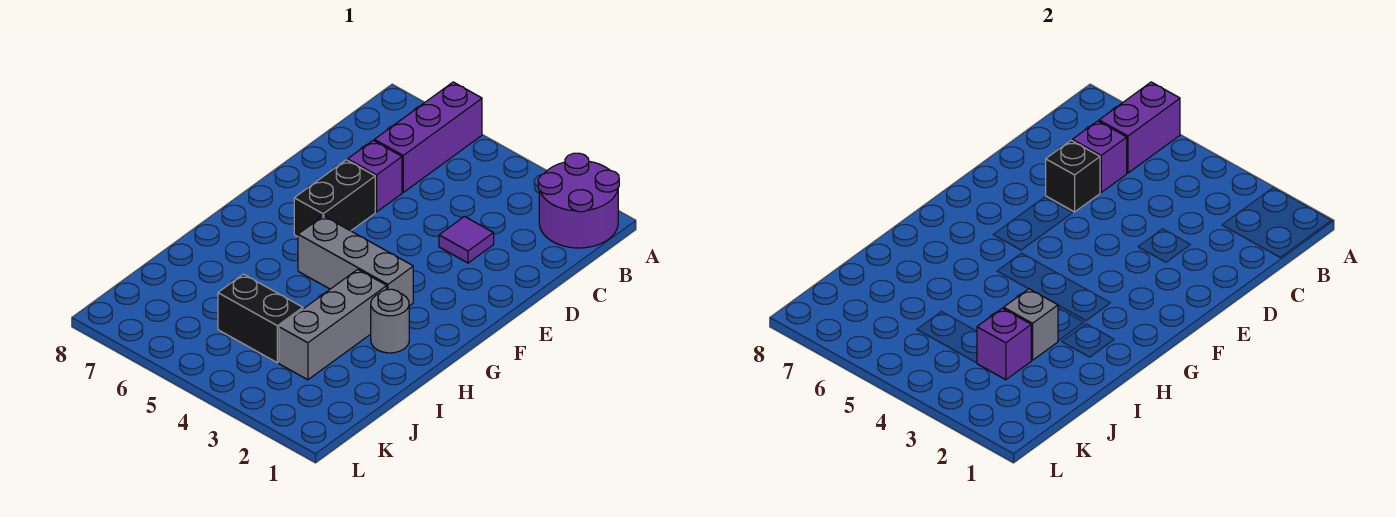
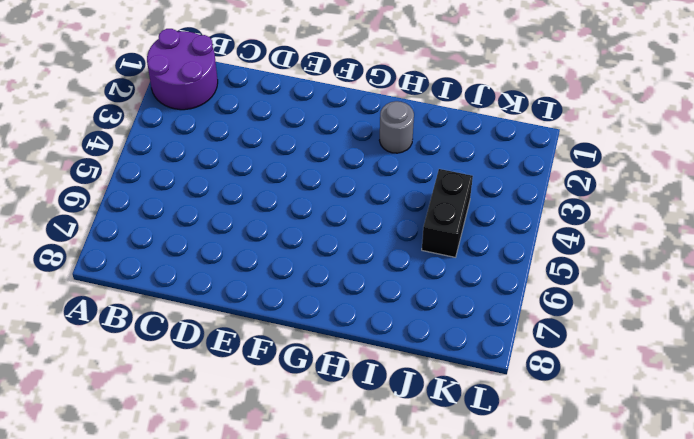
none -> purple 1x3 brick [374,82,482,192]
none -> purple 1x1 tile [439,217,494,263]
none -> purple 1x1 brick [348,141,402,212]

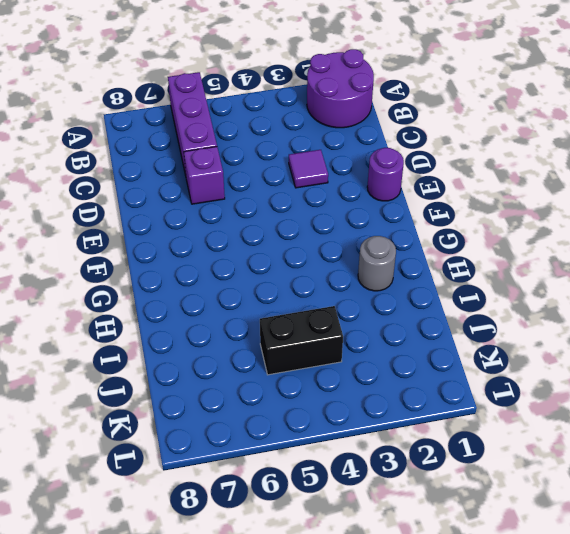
purple 1x1 round brick [367,148,404,201] -> none
none -> black 1x2 brick [294,160,375,237]
none -> grey 1x3 brick [298,216,413,306]
none -> grey 1x3 brick [279,269,387,380]

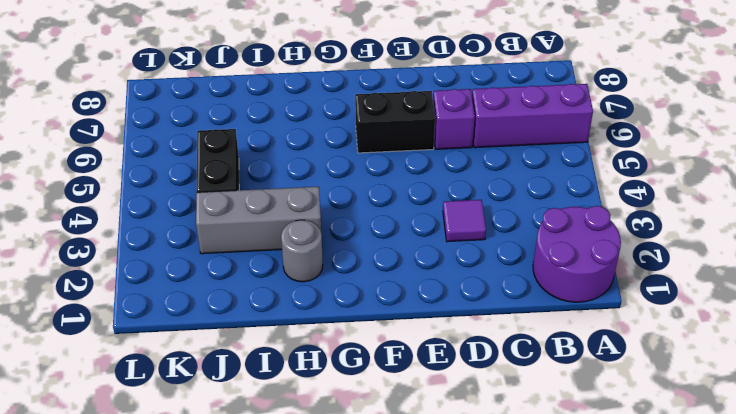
none -> grey 1x3 brick [298,216,413,306]
none -> purple 1x2 brick [1099,82,1180,173]
none -> purple 1x1 brick [1072,121,1127,192]

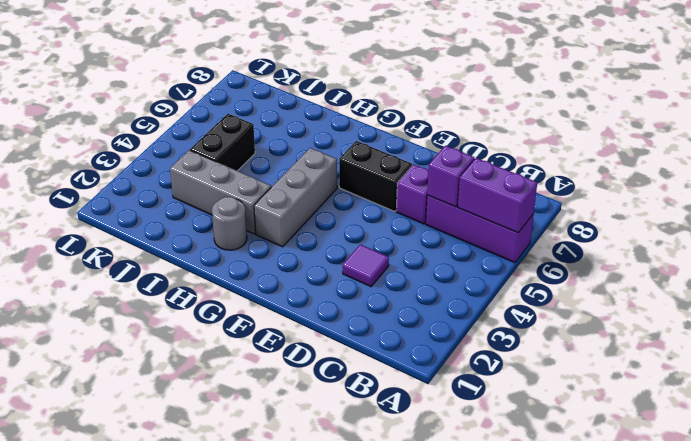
none -> purple 2x2 round brick [538,153,619,248]
none -> black 1x1 brick [1046,141,1100,212]
none -> grey 1x1 brick [1004,289,1058,360]

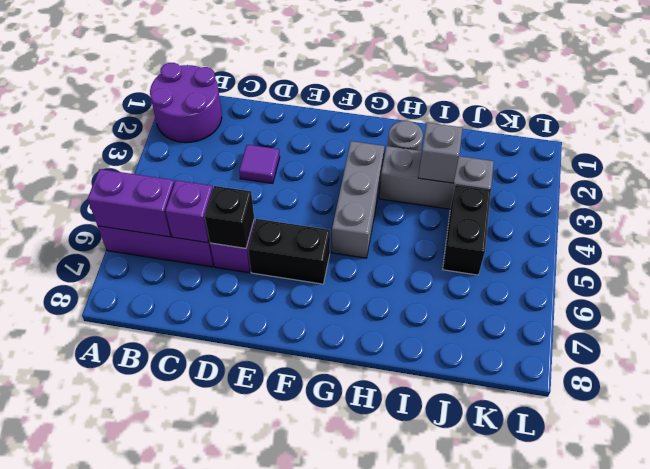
none -> purple 1x1 brick [977,308,1031,380]

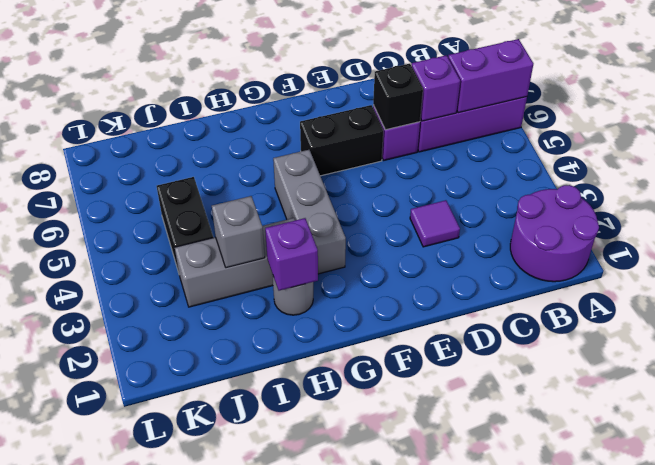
purple 1x1 brick [265,218,318,291] -> purple 1x1 brick moved to [977,308,1031,380]

